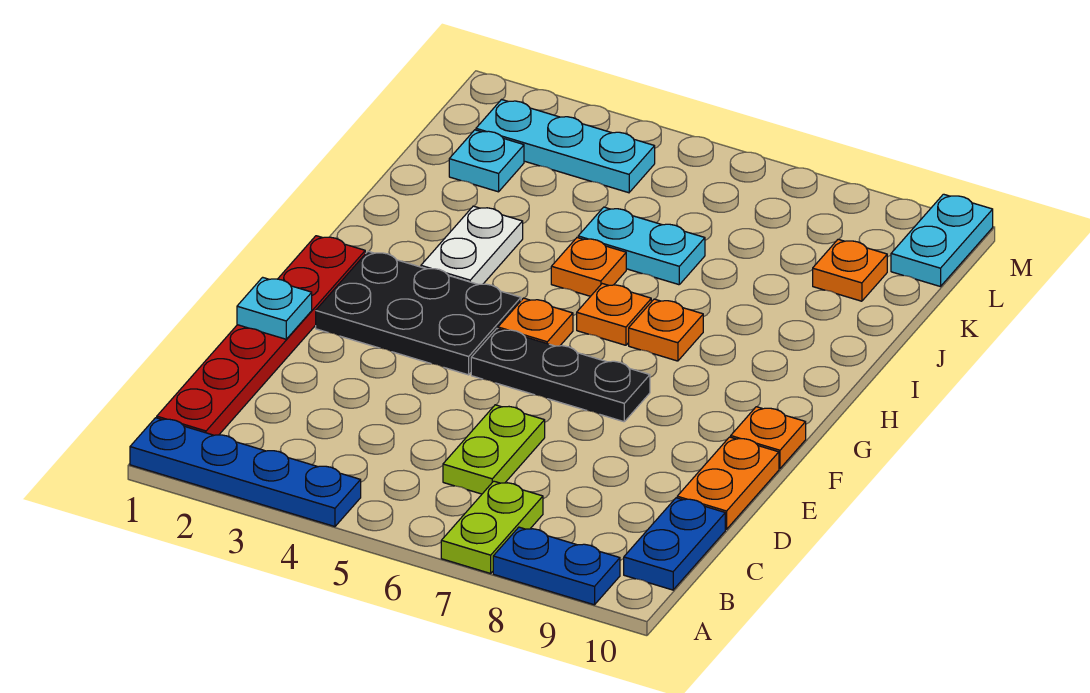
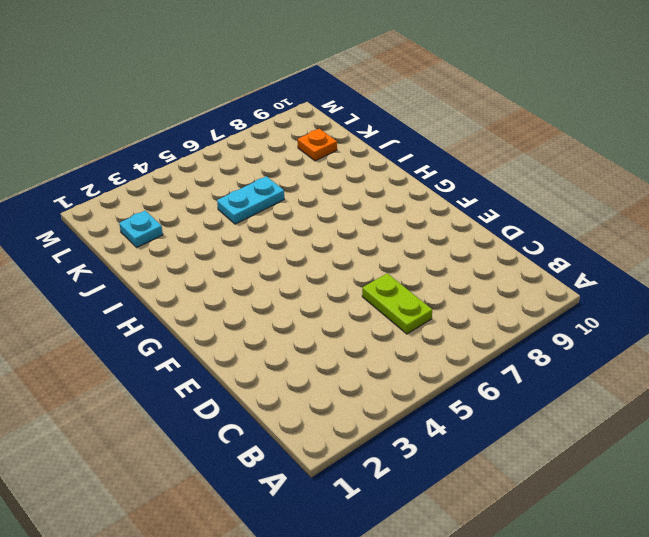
none -> blue 1x4 plate [130,418,361,527]
none -> lime 1x2 plate [441,481,543,573]
none -> blue 1x2 plate [493,527,620,605]

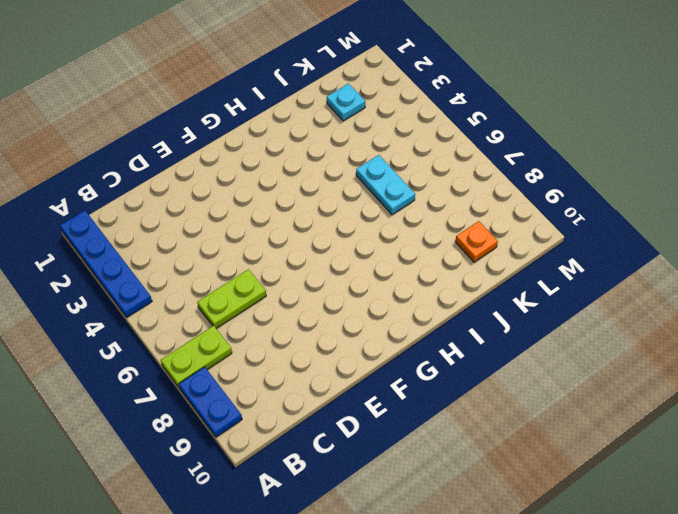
none -> red 1x6 plate [157,236,365,435]
none -> blue 1x2 plate [624,498,725,590]
none -> orange 1x2 plate [677,437,779,529]

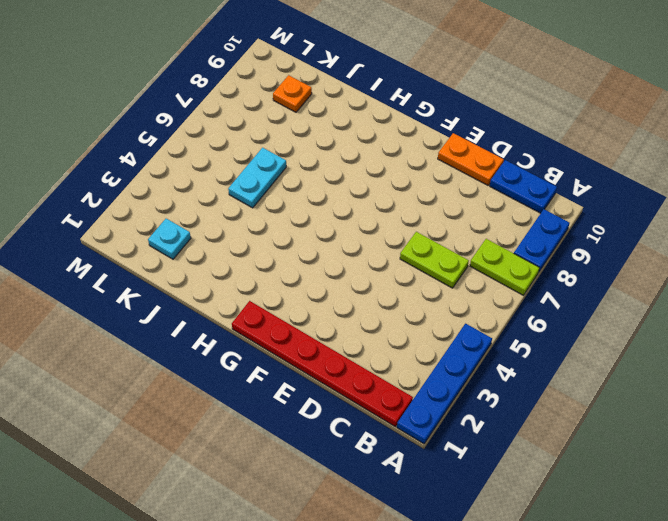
none -> black 2x3 plate [316,251,521,375]
none -> black 1x3 plate [471,329,650,422]
none -> orange 1x1 plate [731,407,806,469]

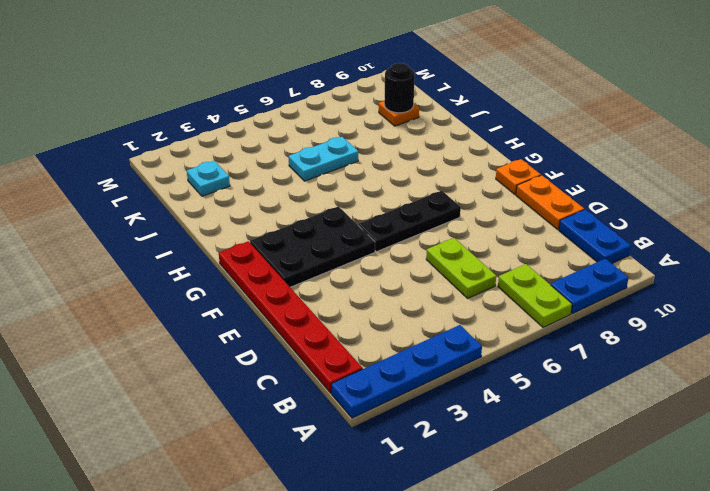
black 1x1 round brick [384,63,415,113] -> none
none -> orange 1x1 plate [498,298,573,346]
none -> white 1x2 plate [421,206,523,285]
none -> orange 1x1 plate [577,284,651,345]

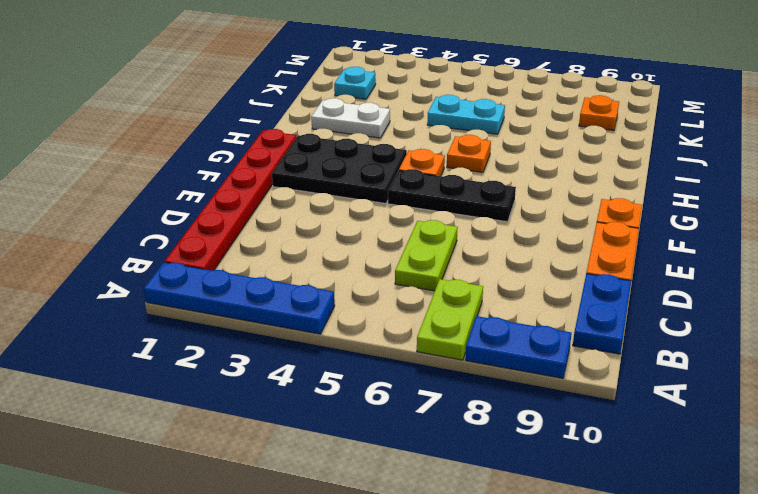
white 1x2 plate [311,98,390,138] -> white 1x2 plate turned to [421,206,523,285]
none -> orange 1x1 plate [629,299,703,361]
none -> orange 1x1 plate [551,238,626,296]
none -> cyan 1x3 plate [476,100,655,193]

